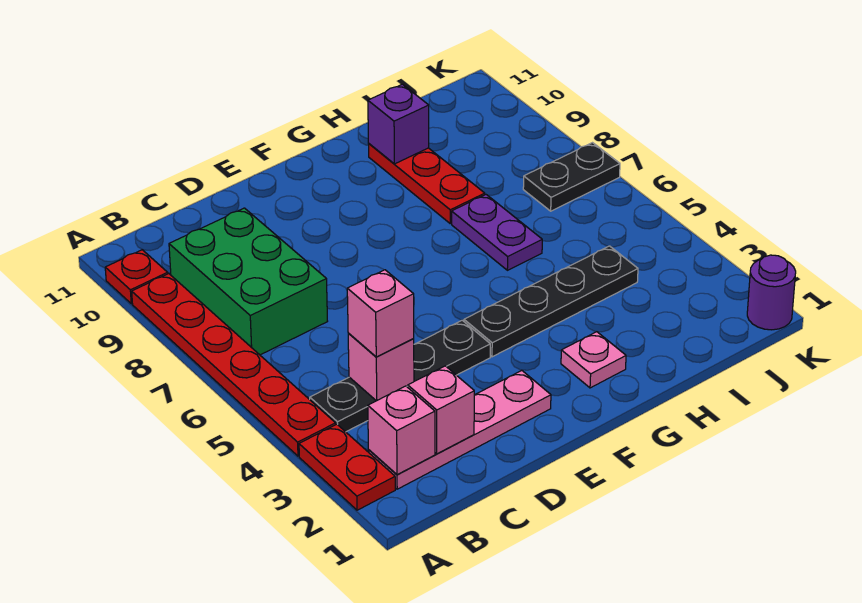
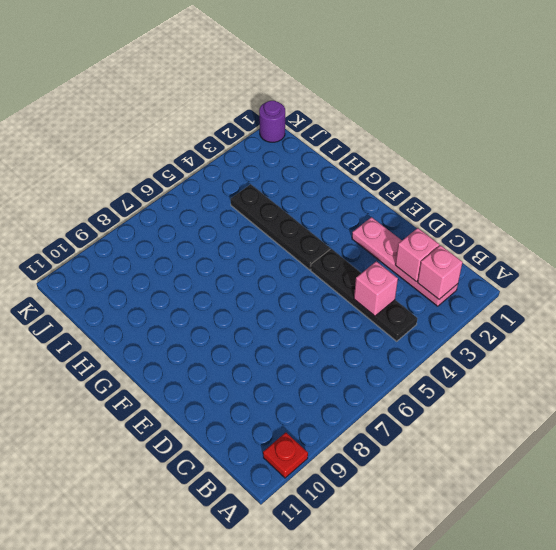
none -> red 1x2 plate [299,424,395,510]
none -> red 1x6 plate [132,274,336,456]
none -> green 2x3 brick [169,208,328,355]

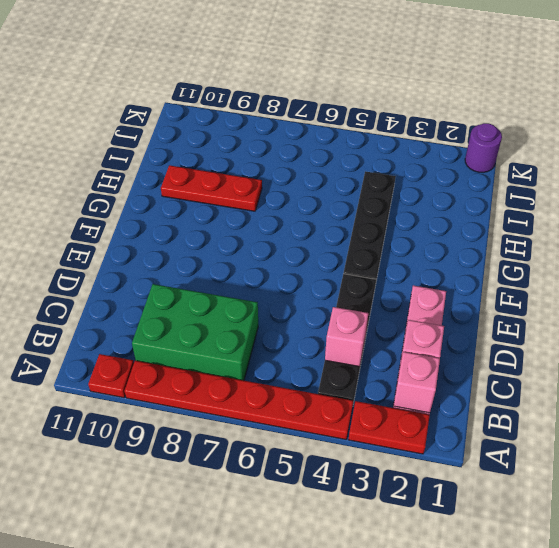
none -> pink 1x1 plate [561,332,626,388]
none -> purple 1x2 plate [452,195,542,270]
none -> black 1x2 plate [523,143,620,211]

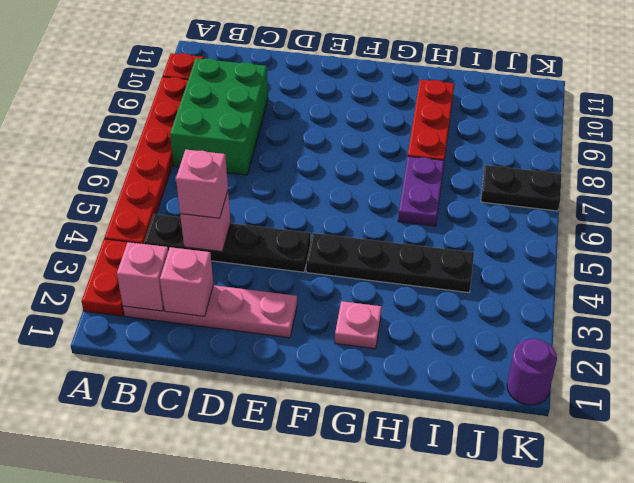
none -> purple 1x1 brick [368,84,429,164]

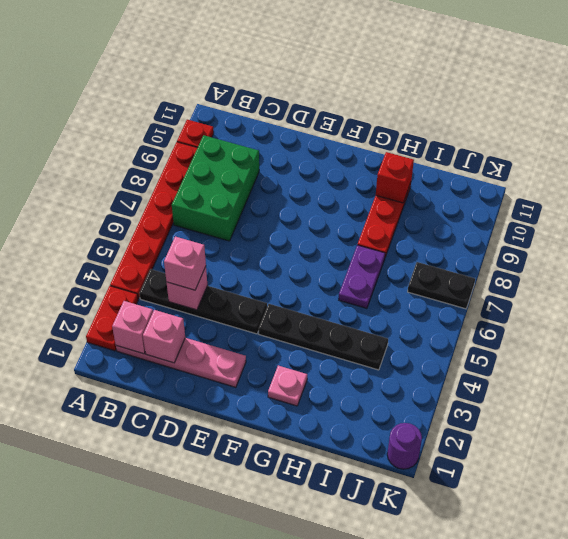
red 1x1 brick [376,152,414,203] -> purple 1x1 brick [368,84,429,164]

